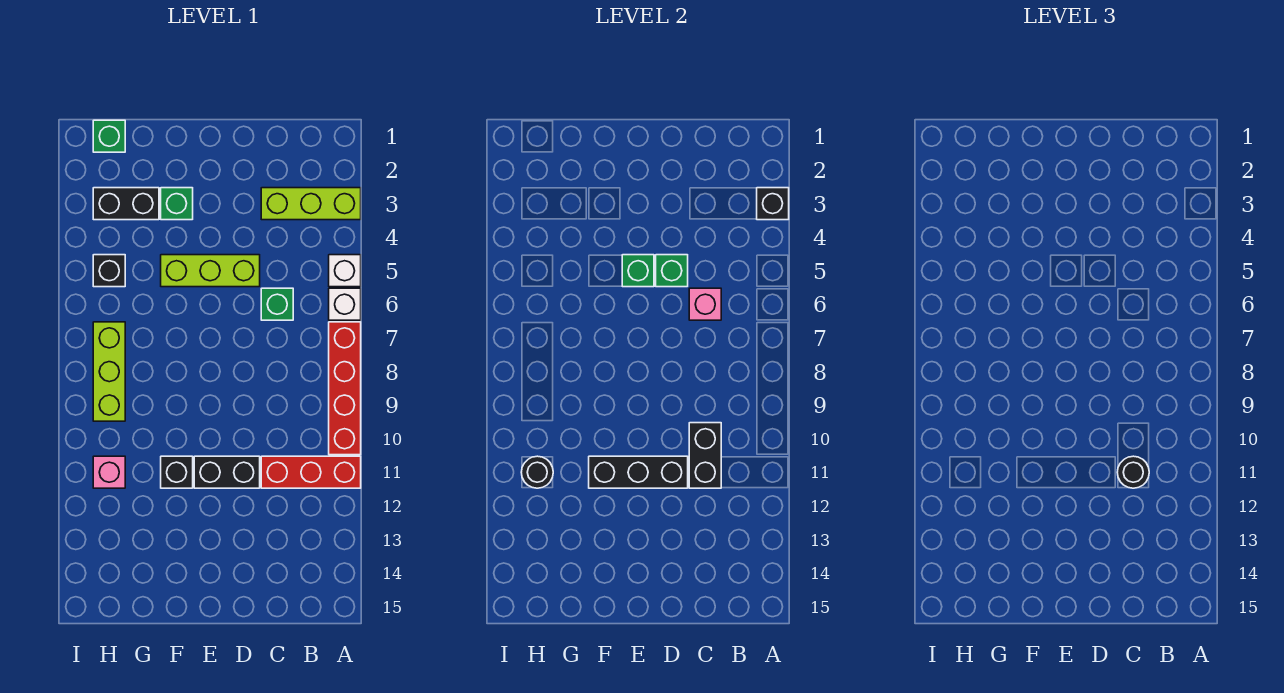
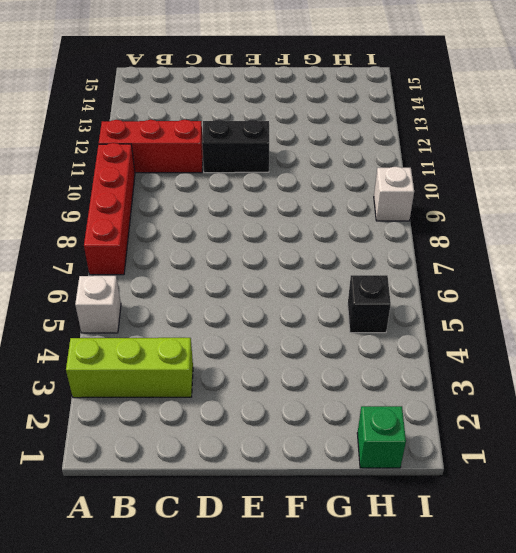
white 1x1 brick [374,167,414,221] -> white 1x1 brick moved to [329,288,361,320]
none -> green 1x1 brick [261,288,293,320]
none -> lime 1x3 brick [161,255,260,287]
none -> green 1x1 brick [161,188,193,220]

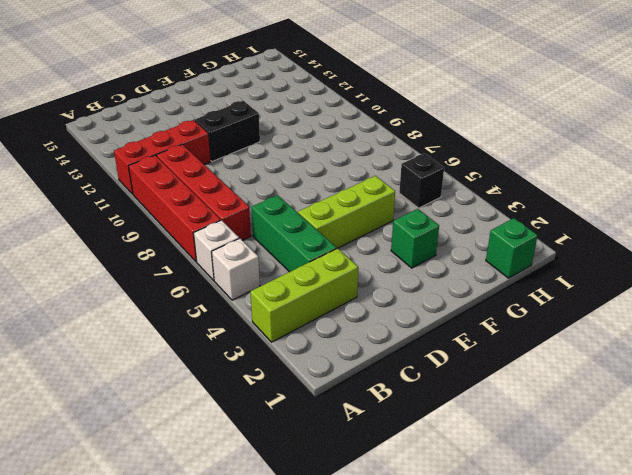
red 1x4 brick [157,144,251,240] -> none
green 1x3 brick [251,195,337,272] -> green 1x1 brick [261,288,293,320]
none -> black 1x1 brick [161,456,193,488]
none -> black 1x2 brick [93,188,159,220]
none -> lime 1x3 brick [93,322,125,421]

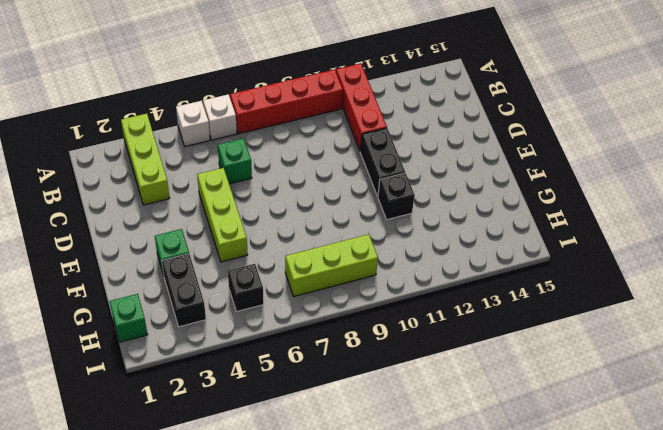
none -> pink 1x1 brick [93,456,125,488]
none -> black 1x1 brick [757,188,789,220]
none -> pink 1x1 brick [689,288,721,320]

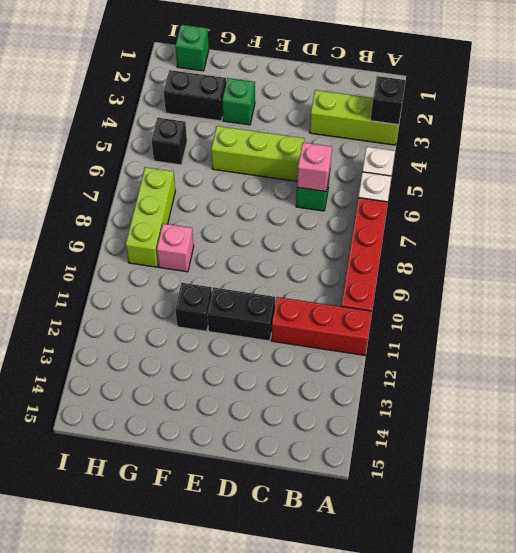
pink 1x1 brick [157,224,194,272] -> pink 1x1 brick moved to [93,456,125,488]
none -> black 1x2 brick [689,423,721,488]
none -> green 1x1 brick [656,255,688,287]
none -> black 1x3 brick [589,456,688,488]

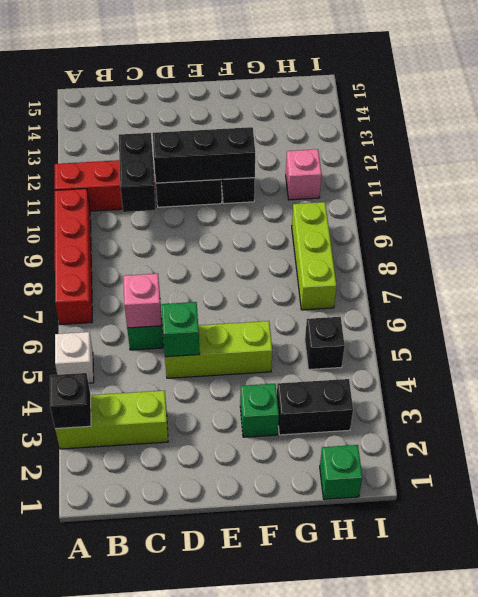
none -> white 1x1 brick [329,288,361,320]
none -> green 1x1 brick [622,255,654,287]
none -> black 1x1 round brick [521,456,553,488]

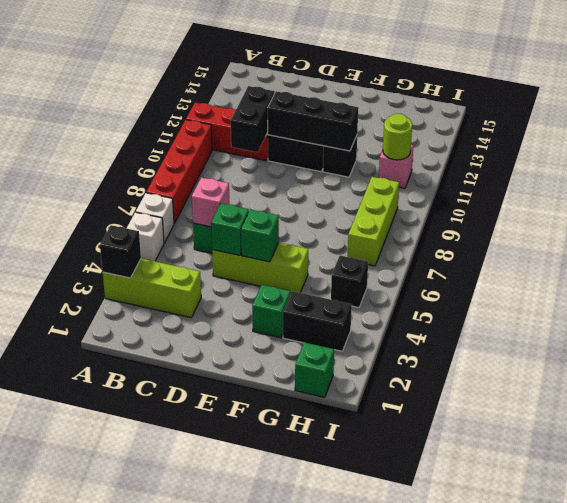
lime 1x1 round brick [383,114,412,160] -> black 1x1 round brick [521,456,553,488]
none -> black 1x1 round brick [1117,456,1149,488]

